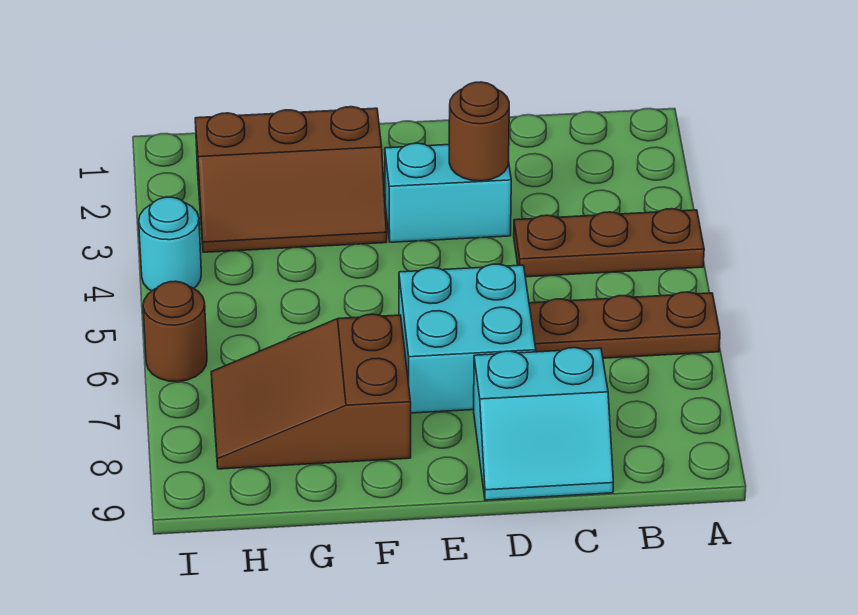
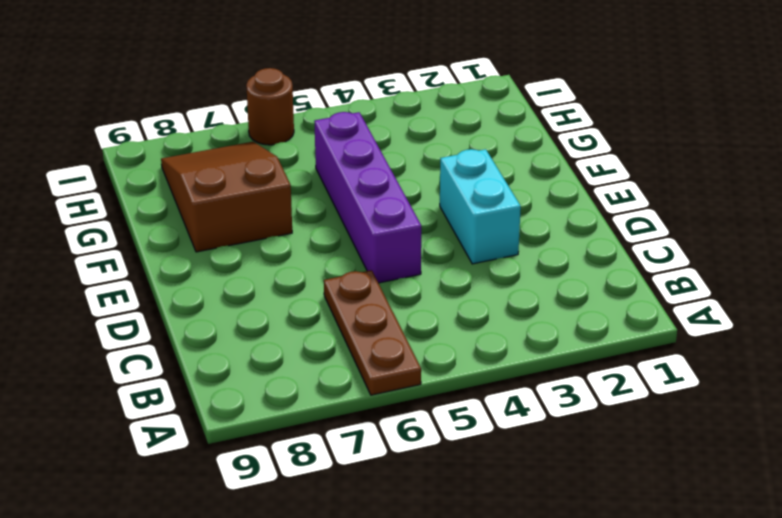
purple 1x4 brick [314,112,421,283] -> none
none -> brown 1x3 plate [514,209,704,277]
none -> cyan 2x2 slope [474,348,613,500]

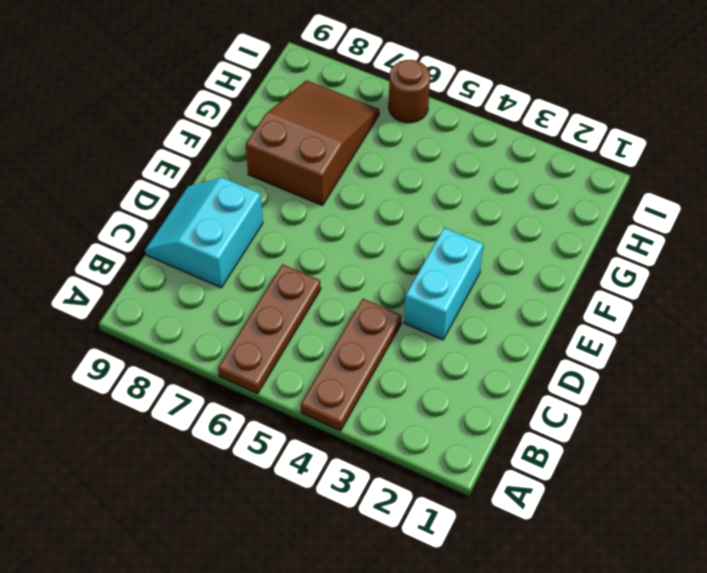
none -> cyan 2x2 brick [399,264,536,413]
none -> brown 2x3 slope [195,107,387,252]

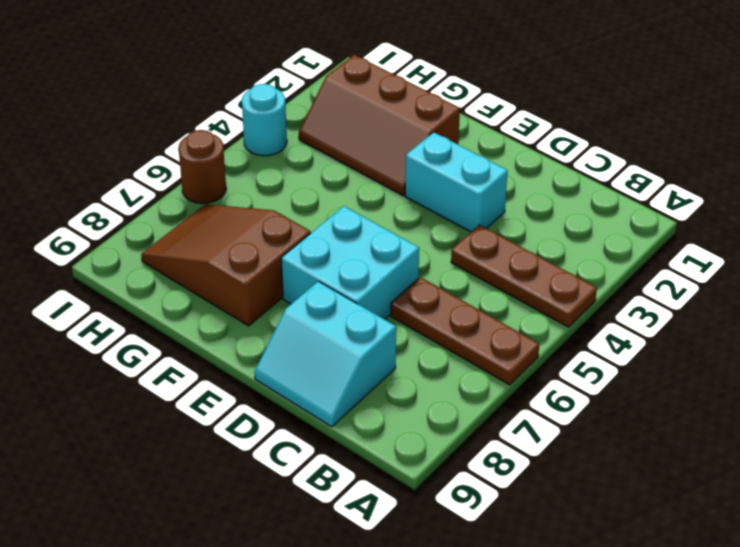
none -> brown 1x1 round brick [449,82,509,181]

